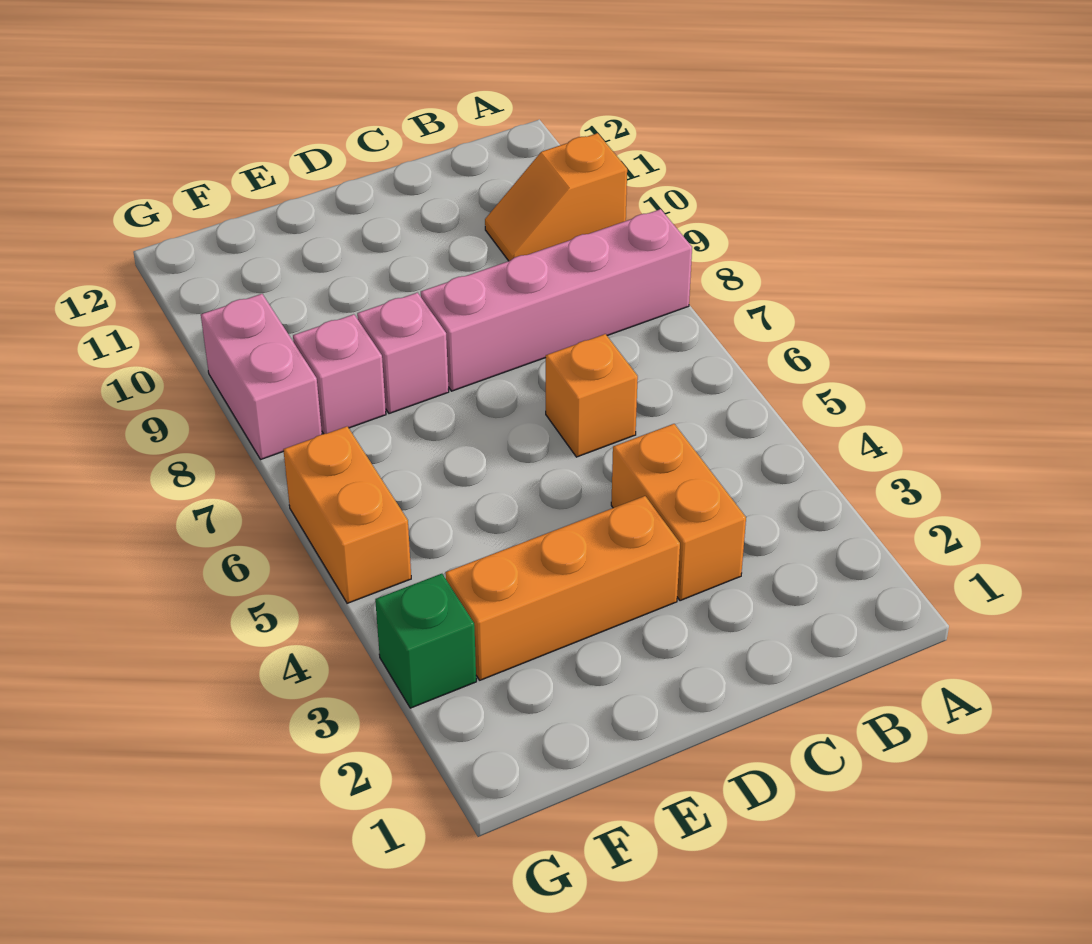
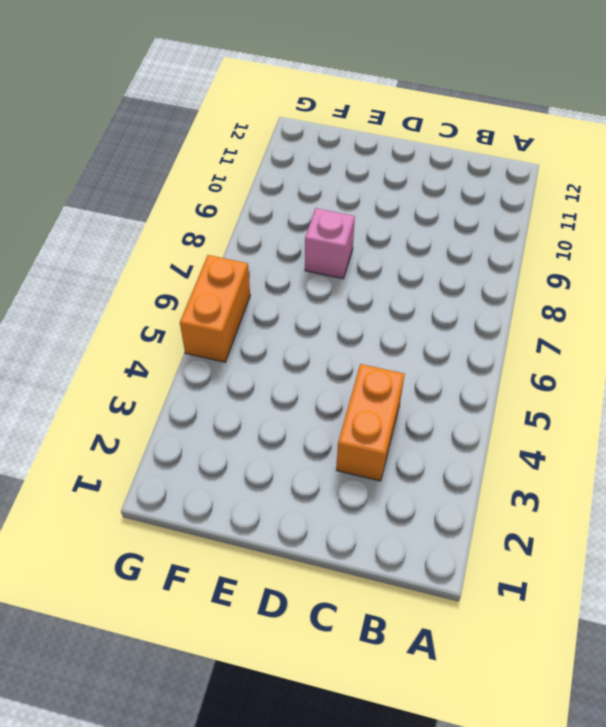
none -> pink 1x4 brick [421,209,692,391]
none -> orange 1x2 slope [485,133,627,261]

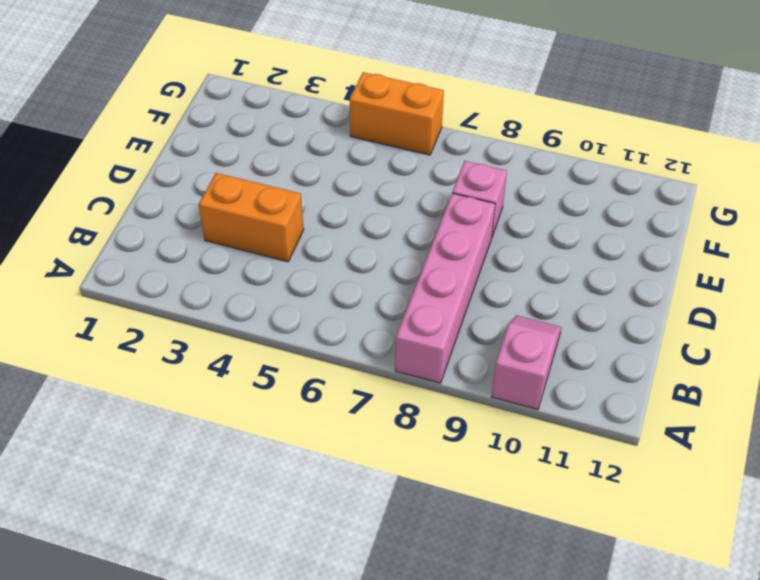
pink 1x2 slope [491,316,561,410] -> orange 1x2 slope [485,133,627,261]
none -> orange 1x1 brick [546,334,638,457]
none -> orange 1x3 brick [446,496,680,680]

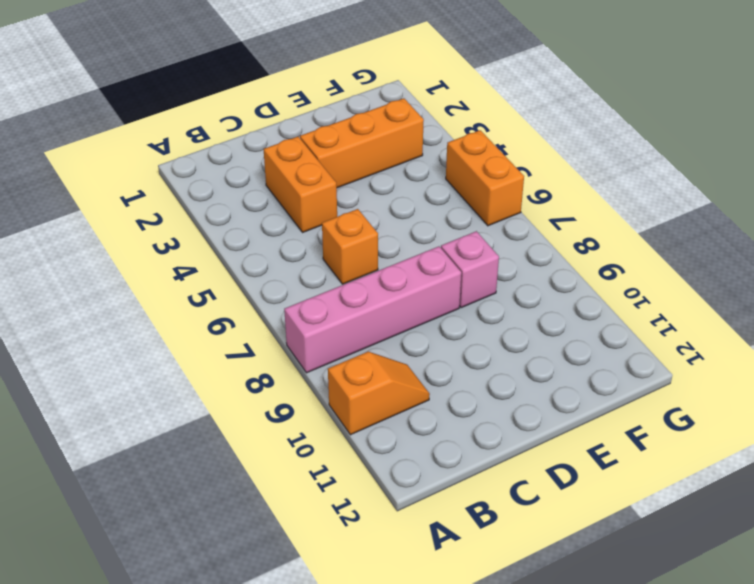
none -> pink 1x1 brick [293,314,386,434]
none -> green 1x1 brick [375,574,476,708]

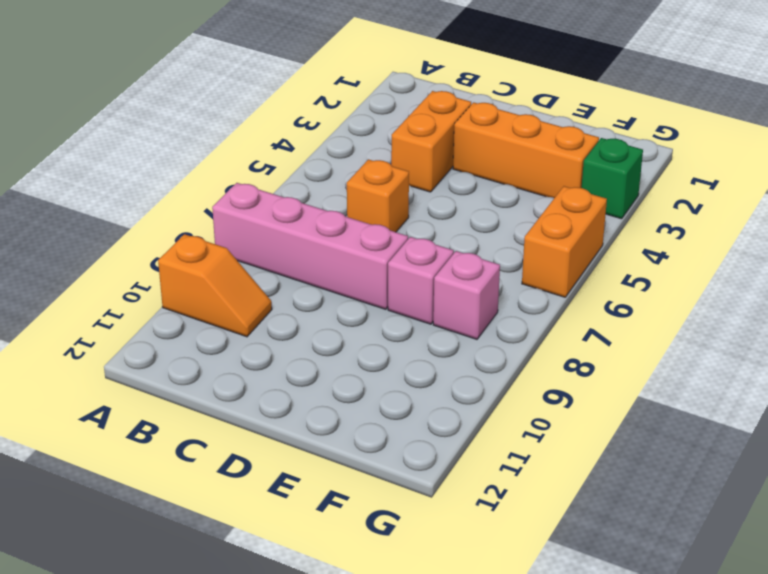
none -> pink 1x2 brick [201,294,322,459]

